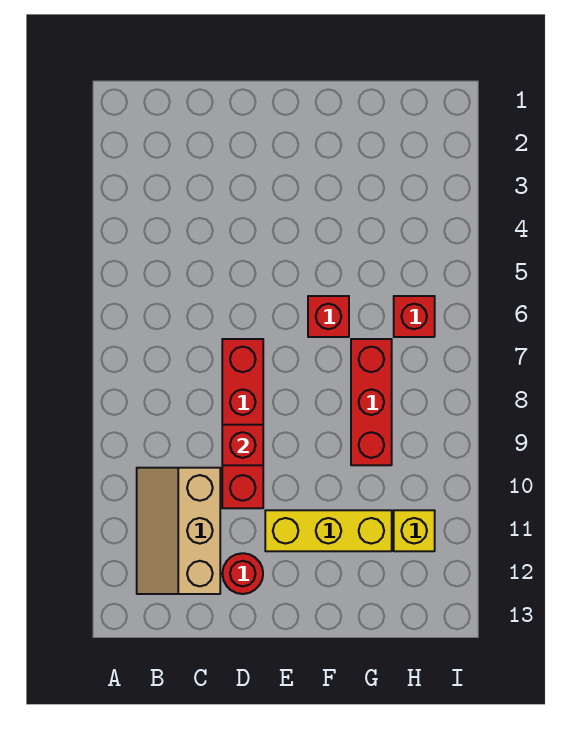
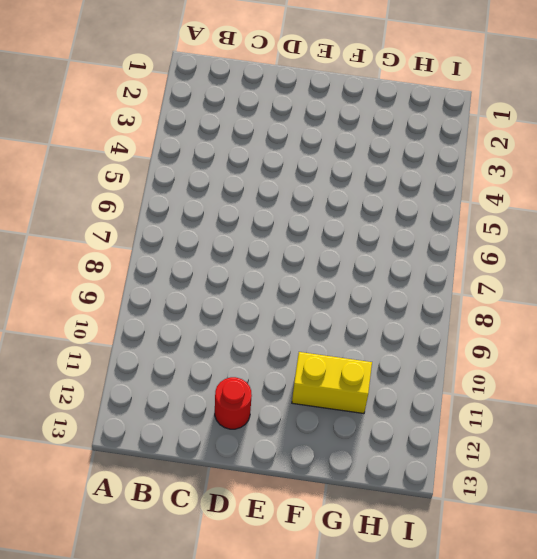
yellow 1x2 brick [292,352,372,414] -> yellow 1x3 brick [265,510,392,551]
none -> tan 2x3 slope [137,468,220,594]
none -> red 1x4 brick [222,339,263,508]

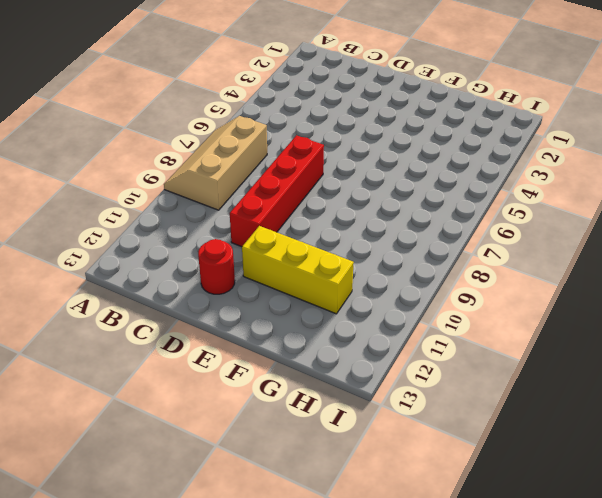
tan 2x3 slope [164,116,267,210] -> tan 2x3 slope moved to [137,468,220,594]
none -> red 1x1 brick [308,296,349,337]
none -> red 1x3 brick [351,339,392,465]

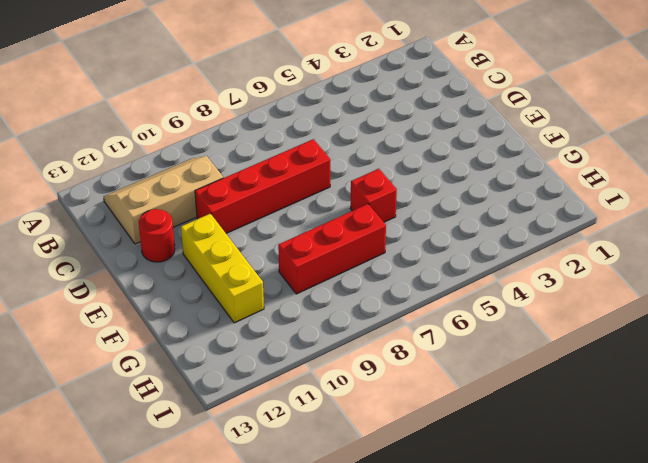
none -> red 1x1 brick [394,296,435,337]
none -> yellow 1x1 brick [394,510,435,551]

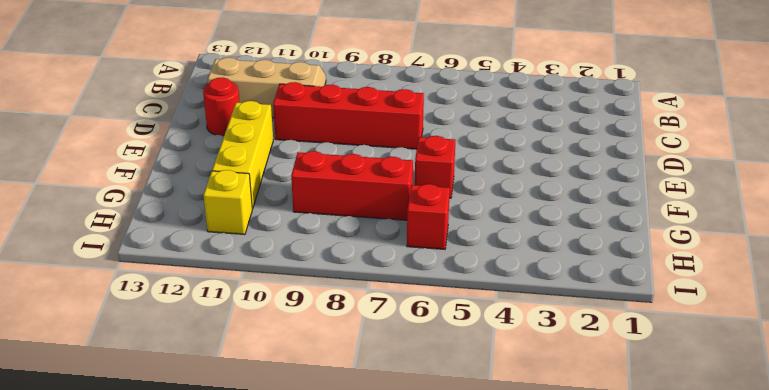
none -> red 1x1 brick [222,425,263,465]

